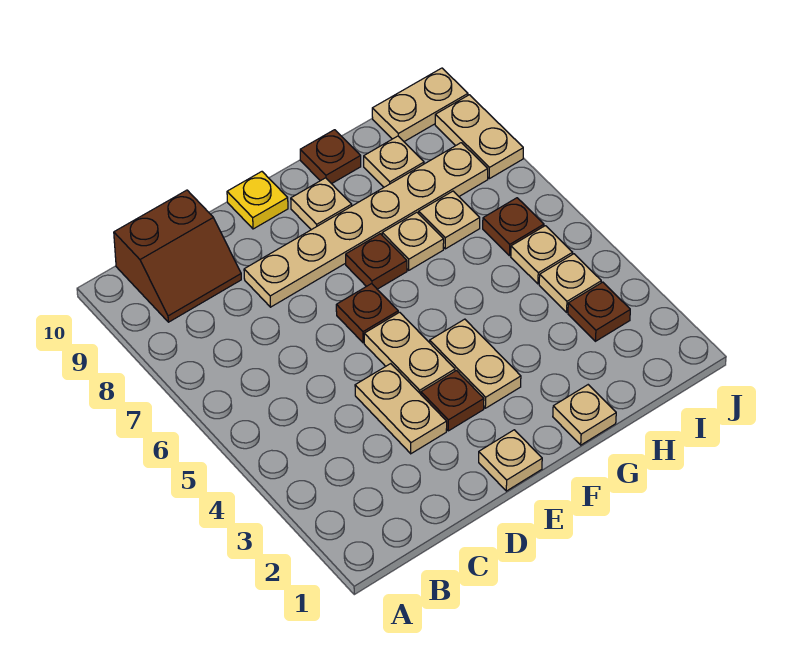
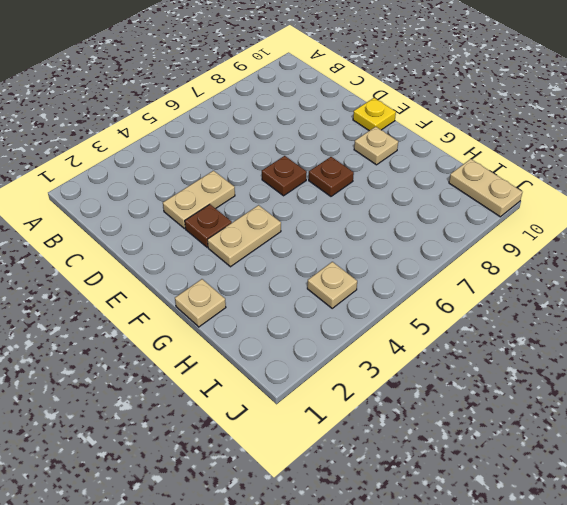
none -> brown 2x2 slope [114,190,241,322]
none -> tan 1x6 plate [244,143,488,307]
none -> tan 1x1 plate [479,430,542,491]

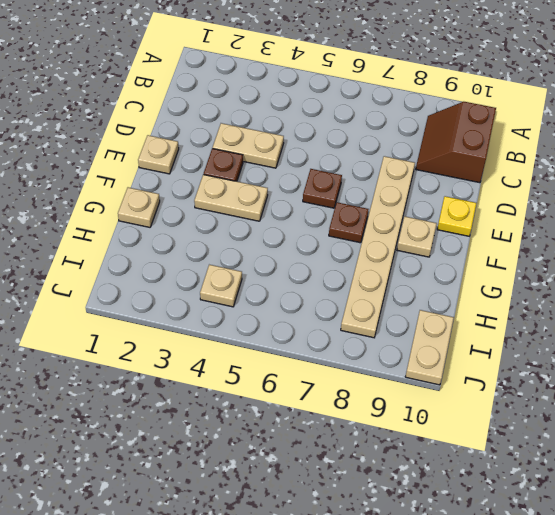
none -> tan 1x2 plate [364,312,455,394]
none -> tan 1x1 plate [382,212,444,270]
none -> brown 1x1 plate [300,130,361,184]

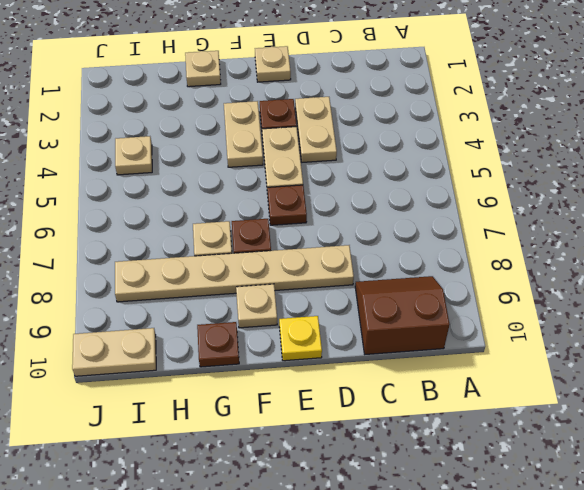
none -> tan 1x1 plate [419,191,480,249]
none -> tan 1x1 plate [364,136,424,187]
none -> brown 1x1 plate [568,282,630,341]

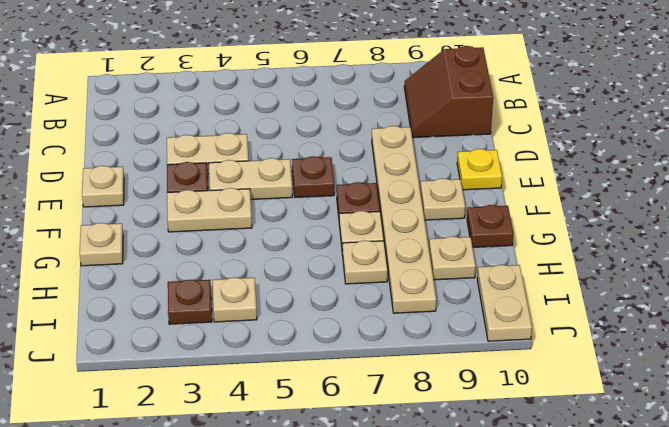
none -> tan 1x1 plate [511,226,573,284]
none -> brown 1x1 plate [483,198,544,256]
none -> tan 1x2 plate [435,95,523,179]

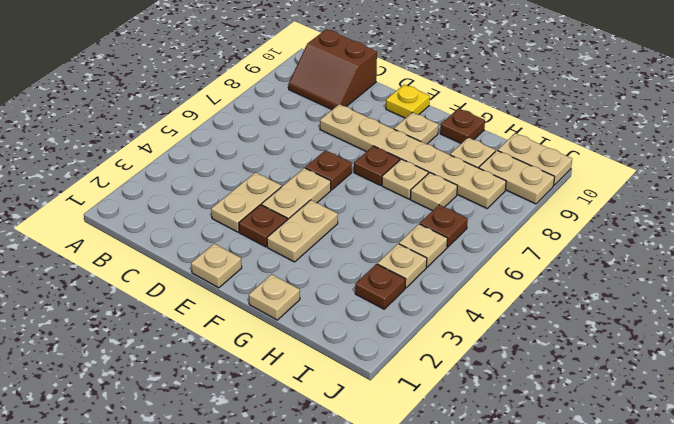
tan 1x2 plate [479,150,555,204] -> tan 1x2 plate turned to [435,95,523,179]

